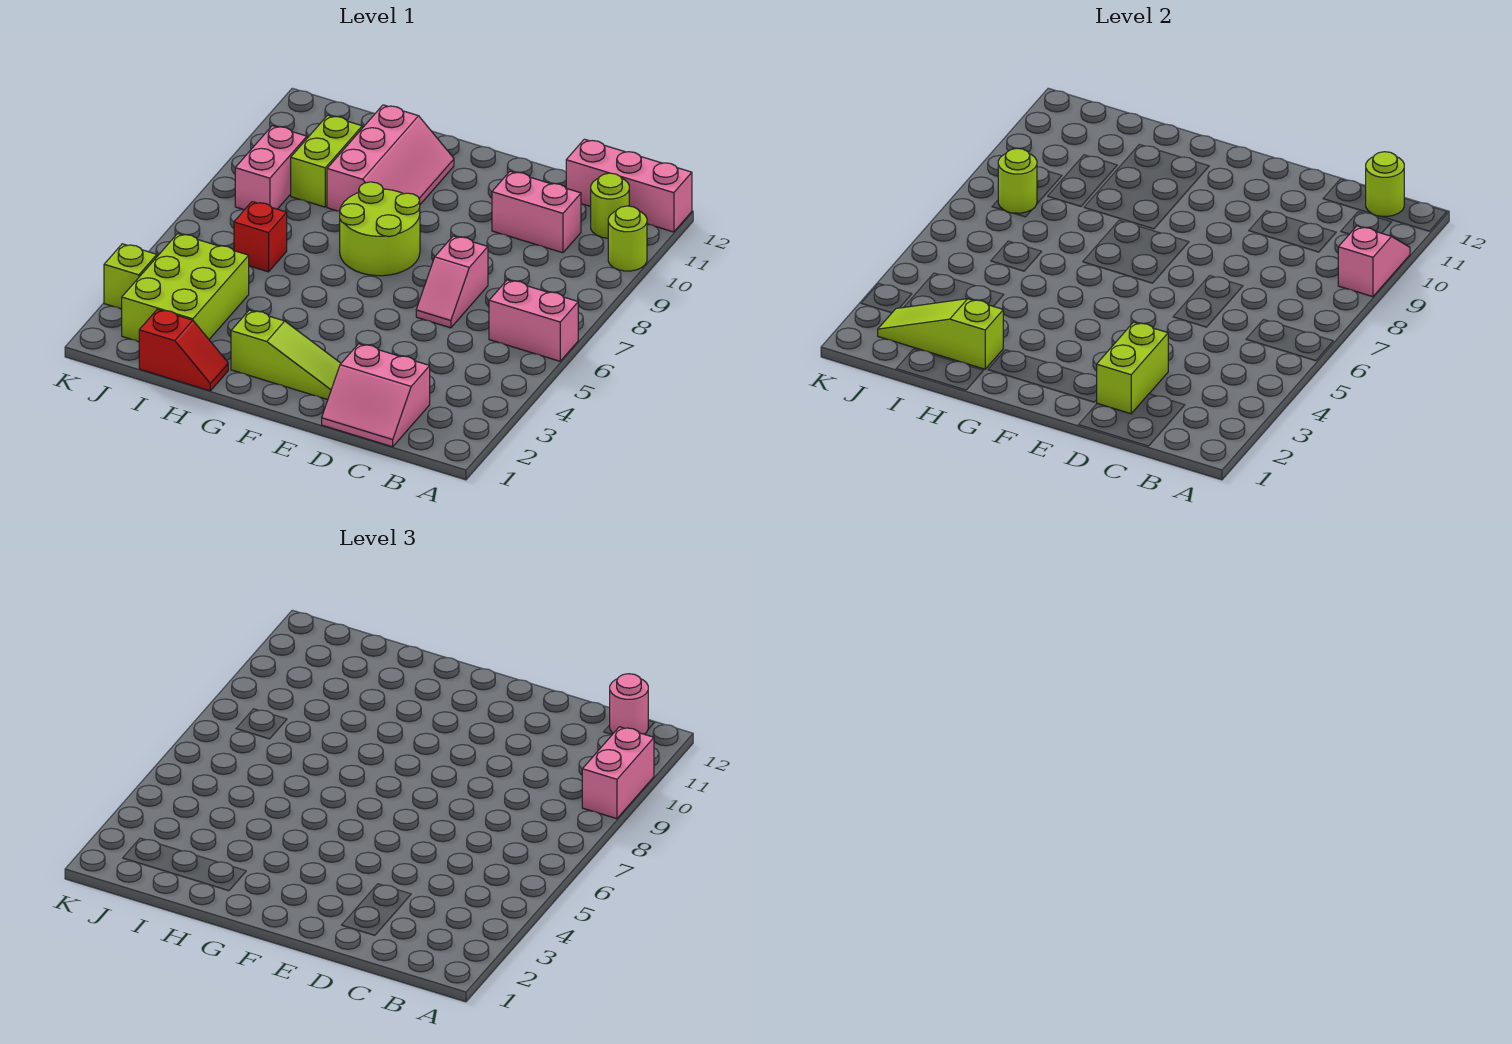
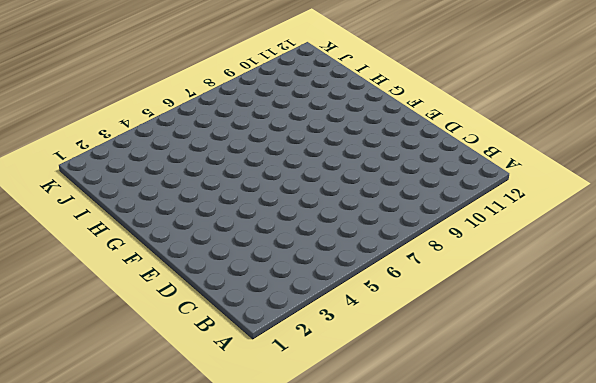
none -> pink 1x2 brick [489,280,578,361]
none -> lime 1x1 round brick [608,206,647,271]
none -> pink 1x3 brick [566,139,692,232]

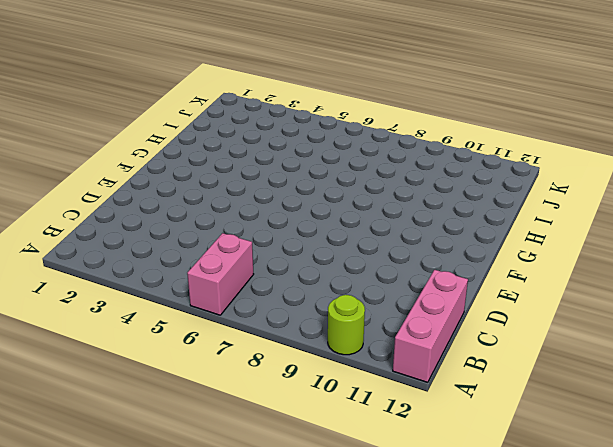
none -> lime 1x1 round brick [591,173,629,238]
none -> pink 2x2 slope [322,344,430,447]
none -> pink 1x2 brick [492,171,581,253]

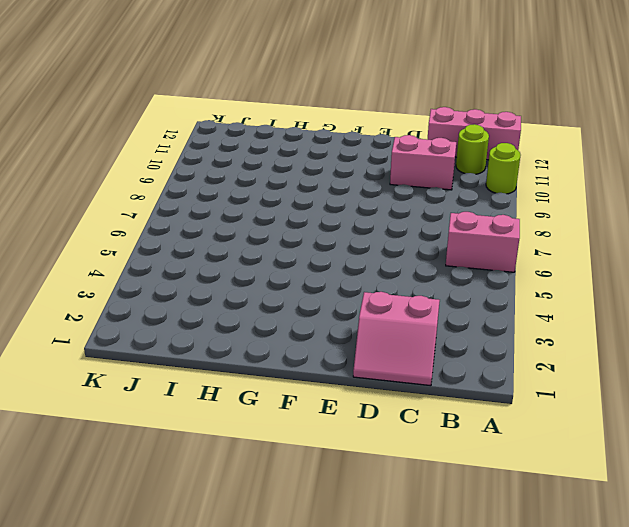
none -> pink 1x2 slope [416,236,488,328]
none -> lime 1x3 slope [231,310,341,400]
none -> lime 2x2 round brick [340,182,420,276]

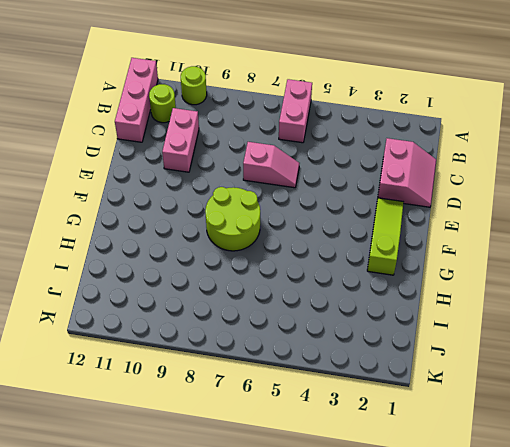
none -> pink 2x3 slope [327,105,454,211]
none -> red 1x2 slope [139,309,228,391]
none -> lime 2x3 brick [122,234,249,342]

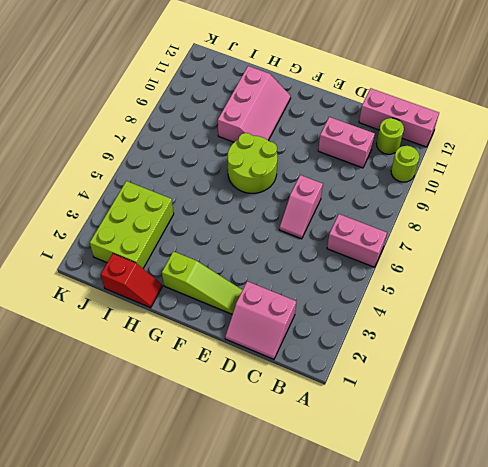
none -> red 1x1 brick [234,202,287,272]
none -> lime 1x2 brick [291,115,362,207]
none -> pink 1x2 brick [235,126,307,210]

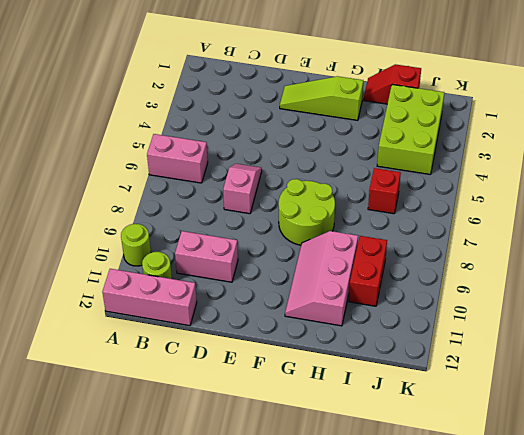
red 1x2 brick [349,236,387,306] -> lime 1x2 brick [291,115,362,207]
none -> pink 2x2 slope [322,344,430,447]
none -> pink 1x2 brick [235,126,307,210]
none -> lime 1x1 brick [104,244,157,309]

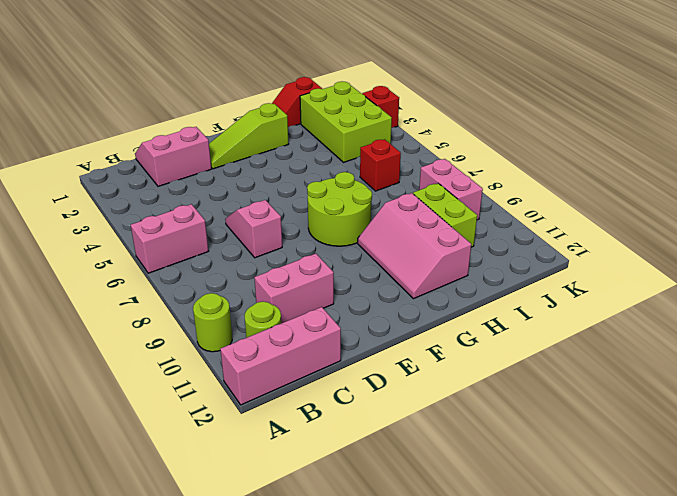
red 1x1 brick [362,86,399,128] -> lime 1x1 brick [104,244,157,309]
none -> pink 1x2 slope [1338,226,1410,297]
none -> lime 1x1 round brick [1366,152,1404,217]
none -> lime 1x2 brick [1097,322,1168,414]

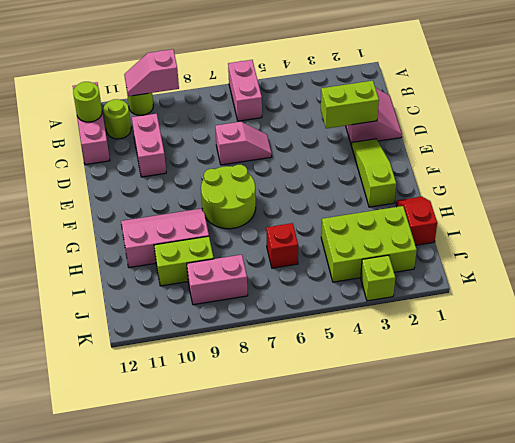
none -> lime 1x3 slope [878,299,1003,369]
none -> lime 1x1 round brick [998,148,1037,213]
none -> pink 1x2 brick [582,727,654,819]

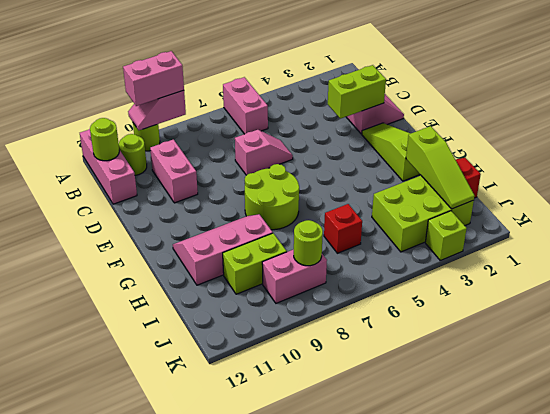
none -> pink 1x1 round brick [610,674,648,734]

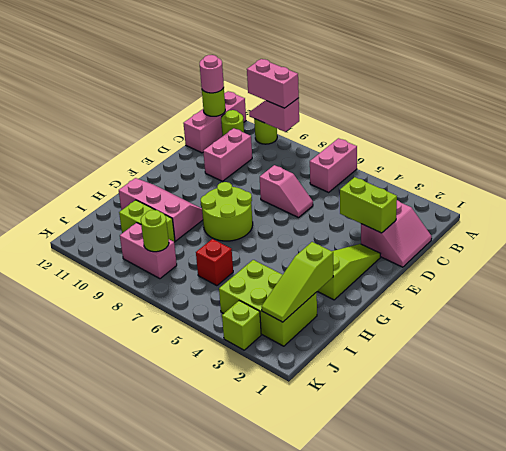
none -> red 1x2 slope [139,309,228,391]

